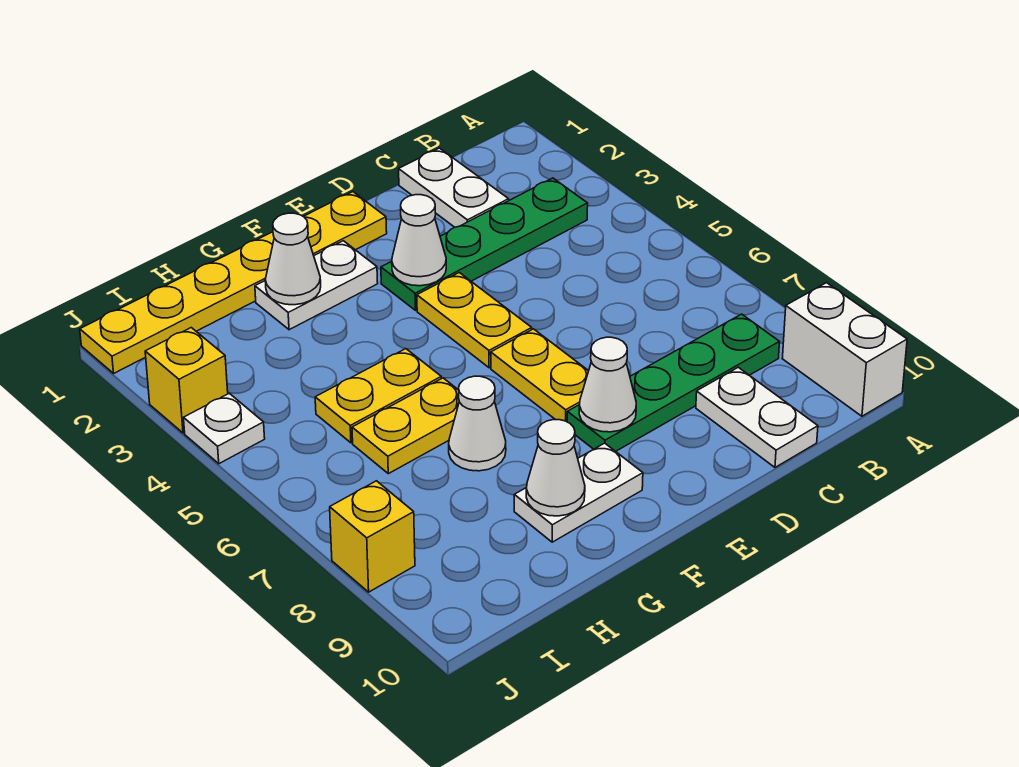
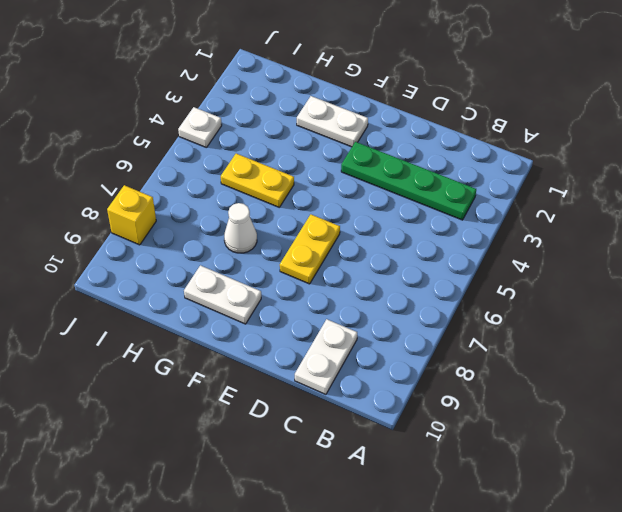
none -> white 1x2 brick [782,283,907,416]
none -> green 1x4 plate [567,314,779,451]
none -> white 1x2 plate [399,148,509,227]

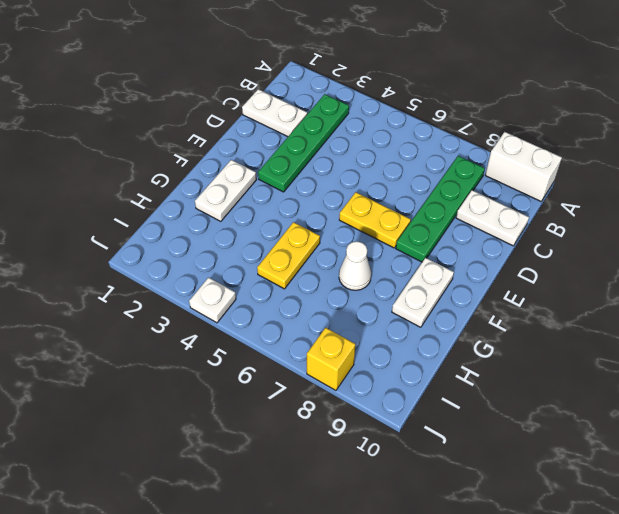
none -> yellow 1x6 plate [80,192,387,373]
none -> yellow 1x2 plate [417,273,532,368]
none -> yellow 1x2 plate [352,378,459,474]

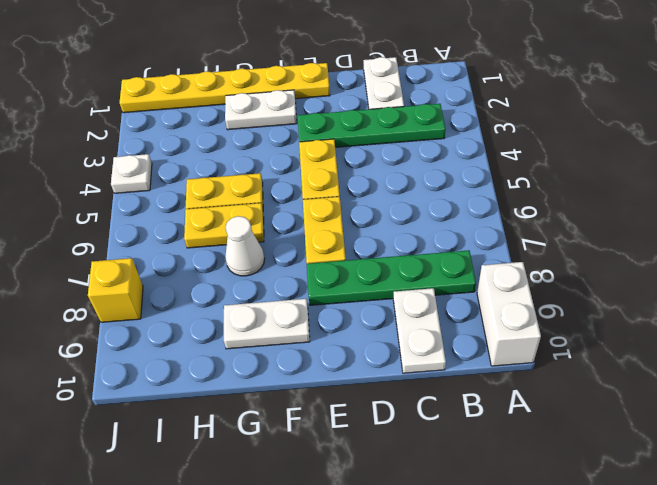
none -> yellow 1x1 brick [145,328,228,433]
none -> white 1x1 cone [392,195,446,286]
none -> white 1x1 cone [579,337,636,432]

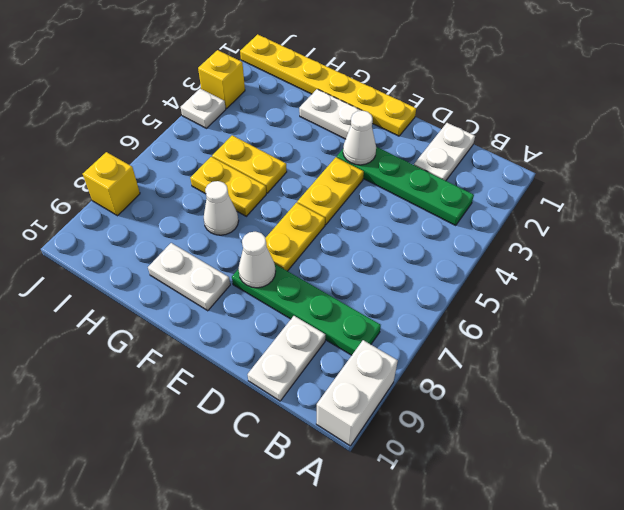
none -> white 1x1 cone [265,213,321,305]
none -> white 1x1 cone [526,420,585,516]

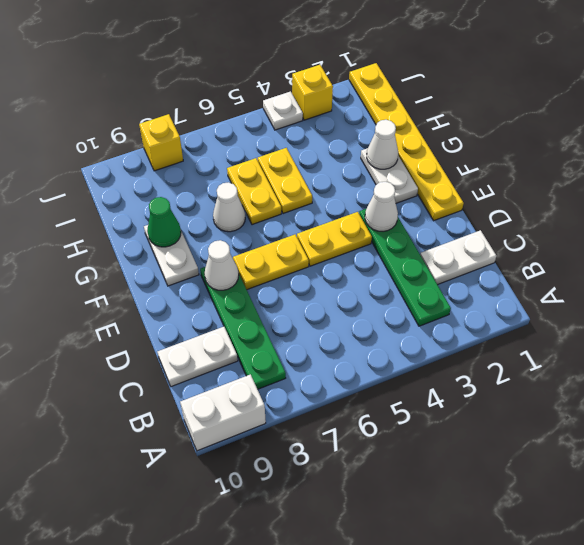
green 1x1 cone [147,197,181,247] -> white 1x1 cone [526,420,585,516]

